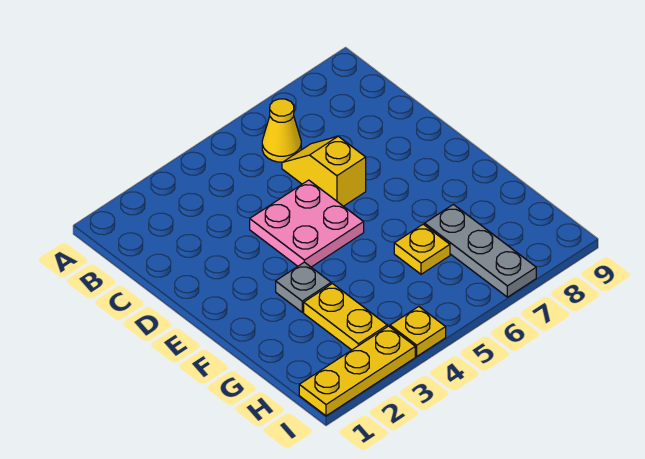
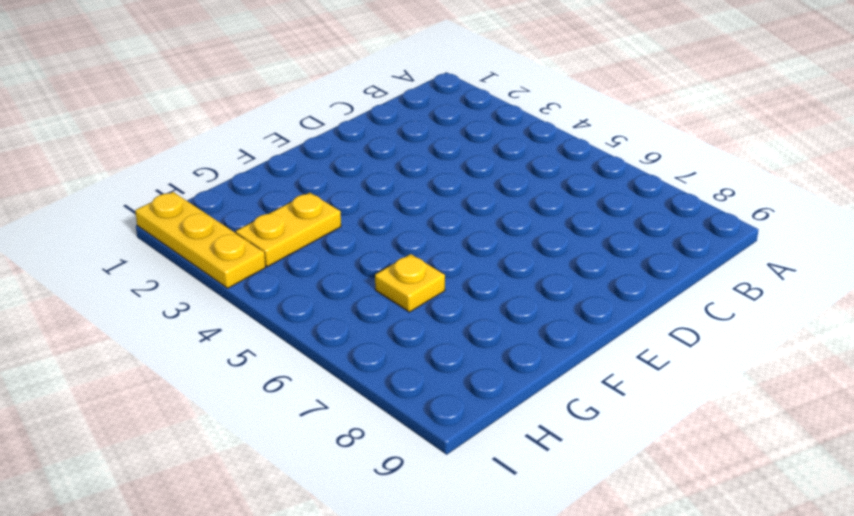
none -> yellow 1x1 cone [262,99,301,162]
none -> yellow 1x2 slope [282,136,366,206]

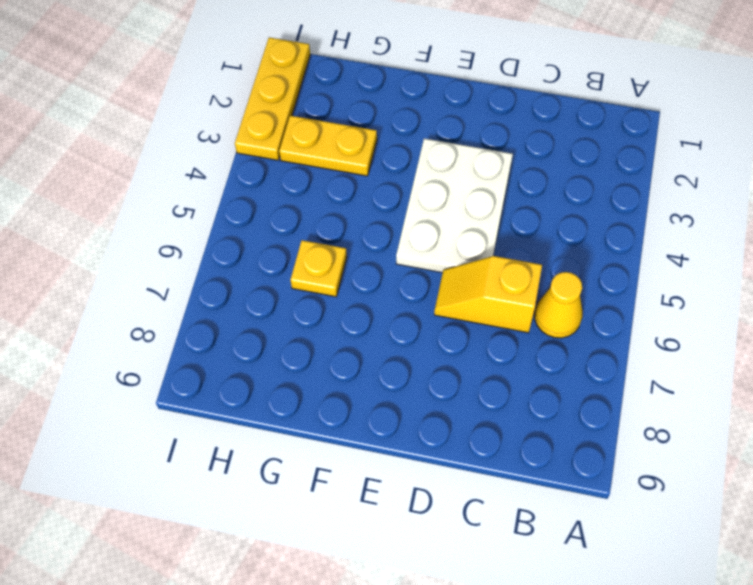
yellow 1x2 slope [434,256,542,333] -> yellow 1x2 slope turned to [282,136,366,206]
white 2x3 plate [396,138,513,273] -> pink 2x2 plate [250,180,364,267]
none -> grey 1x1 plate [276,262,331,312]
none -> grey 1x3 plate [425,204,536,297]

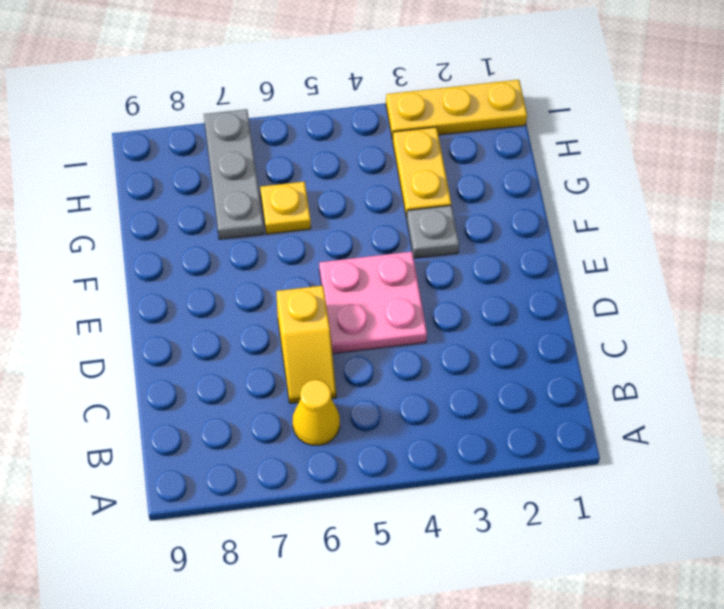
none -> yellow 1x1 plate [390,306,446,356]

